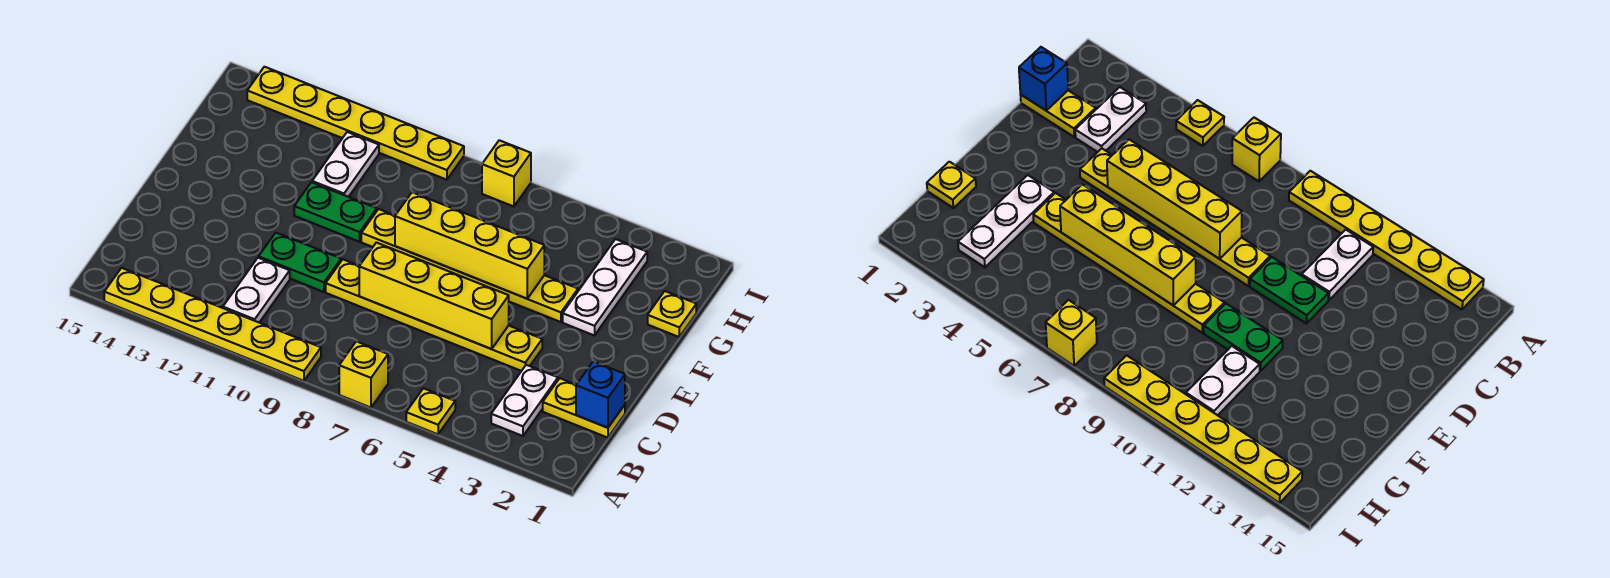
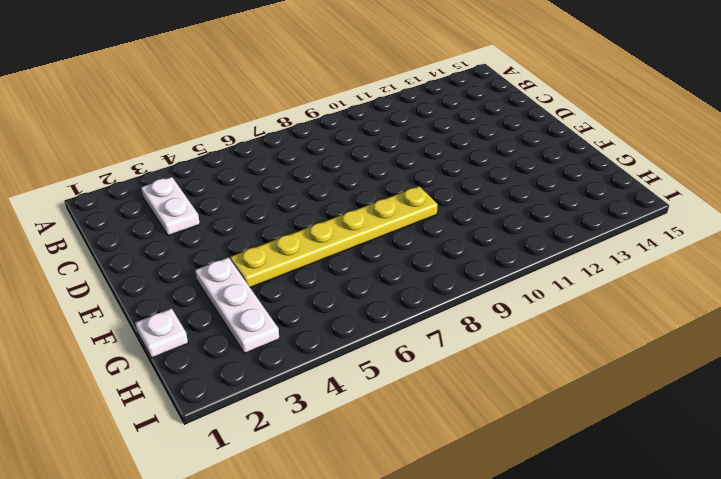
white 1x1 plate [135,308,188,358] -> yellow 1x1 plate [648,291,696,337]
none -> yellow 1x1 plate [406,388,455,434]
none -> yellow 1x1 brick [339,341,388,408]
none -> yellow 1x6 plate [104,268,321,381]

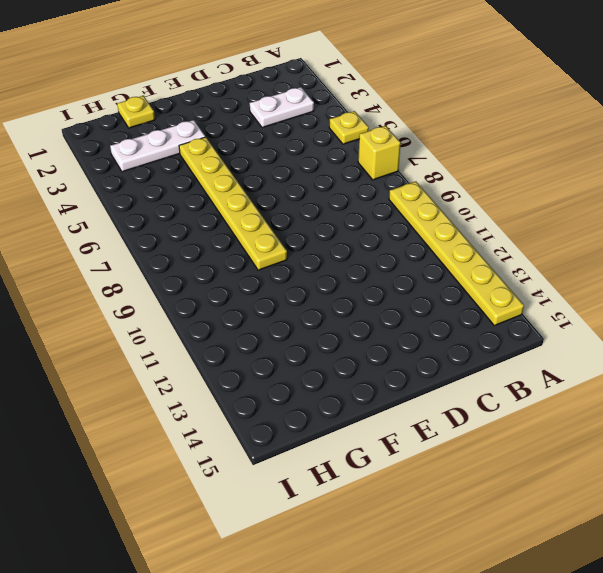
none -> white 1x2 plate [223,258,290,323]
none -> yellow 1x2 plate [543,378,625,438]
none -> yellow 1x6 plate [326,260,542,371]

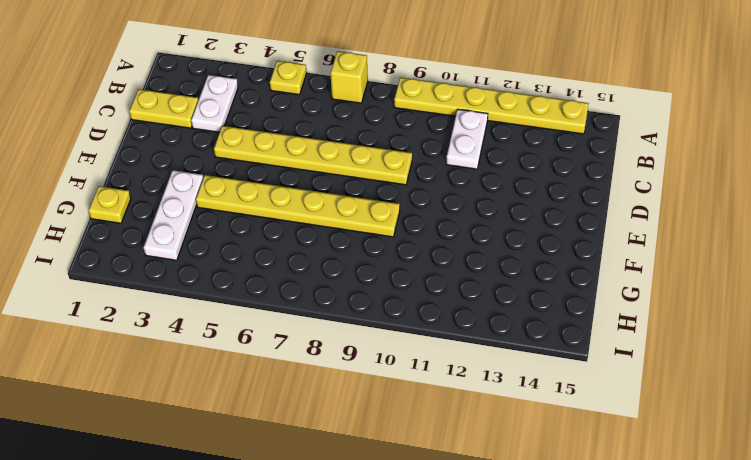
none -> green 1x2 plate [259,233,341,292]
none -> green 1x2 plate [294,182,377,242]
none -> white 1x2 plate [312,132,379,197]

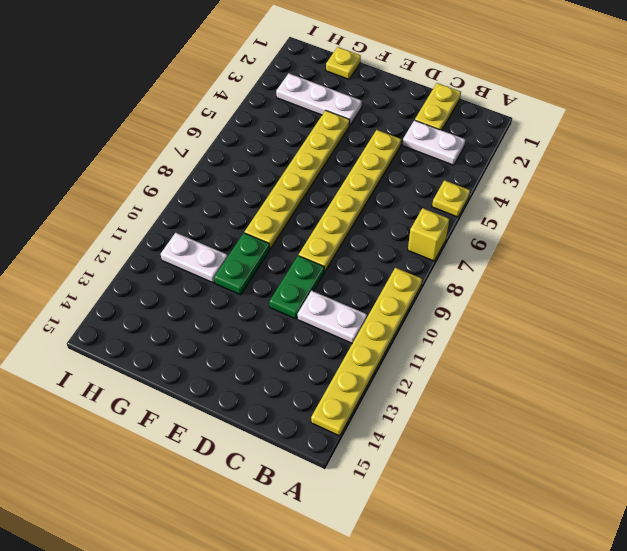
none -> yellow 1x1 brick [482,140,531,206]
none -> yellow 1x6 plate [247,67,464,180]
none -> blue 1x1 brick [576,361,625,428]

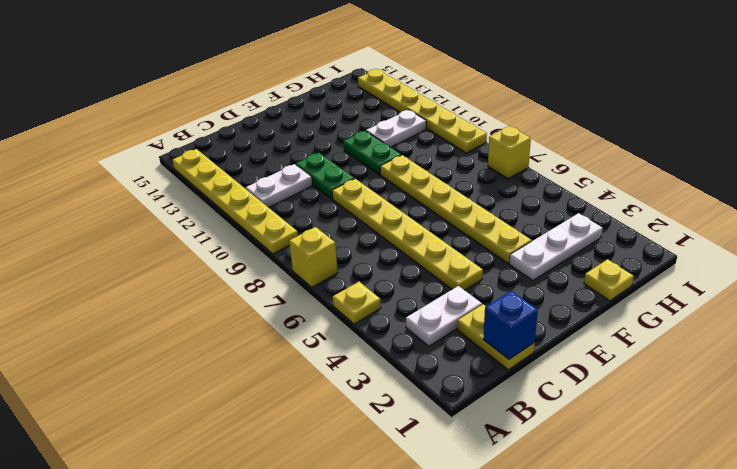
none -> yellow 1x4 brick [359,243,509,349]
none -> yellow 1x4 brick [395,192,544,299]

